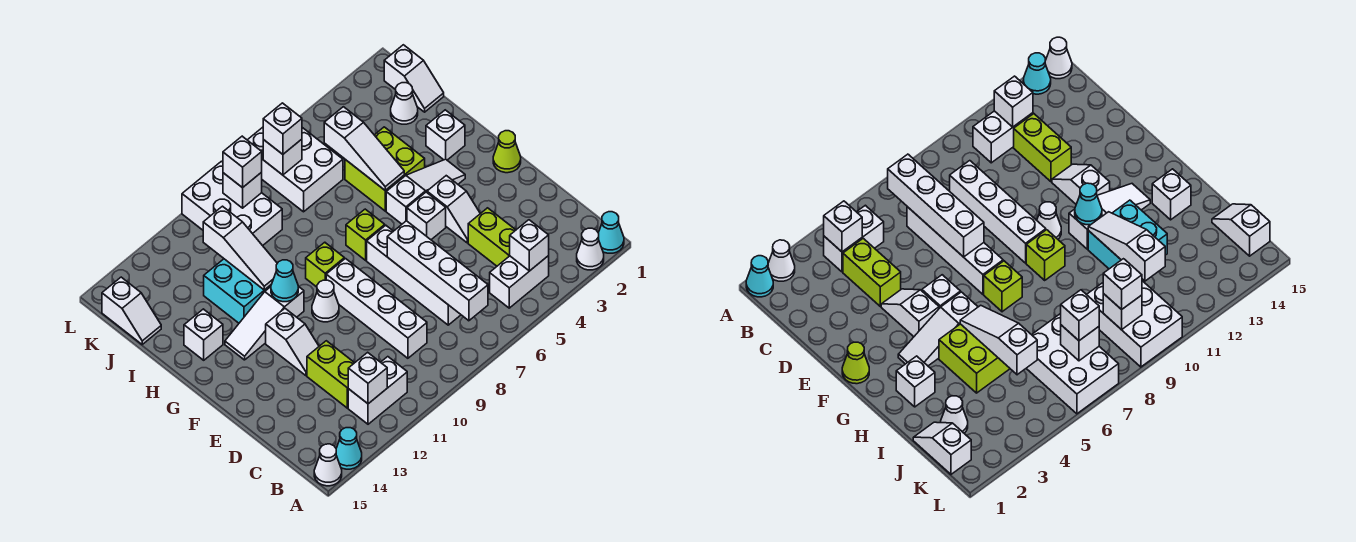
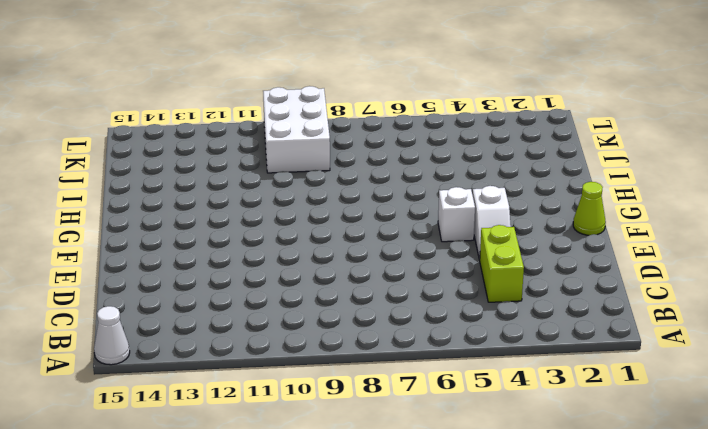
none -> cyan 1x1 cone [599,212,624,253]
none -> white 1x1 cone [577,228,604,270]
none -> cyan 1x1 cone [336,428,362,469]
none -> white 1x2 brick [490,256,549,308]

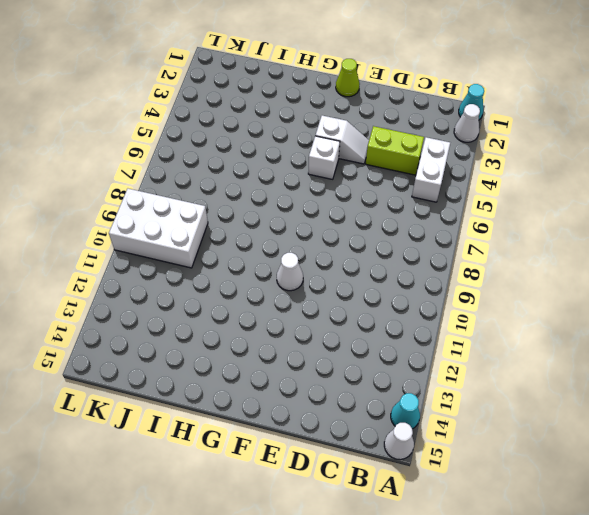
none -> white 1x2 brick [348,357,407,424]
none -> white 1x4 brick [367,225,461,325]
none -> white 1x4 brick [326,259,427,358]
none -> lime 1x2 brick [307,341,354,408]

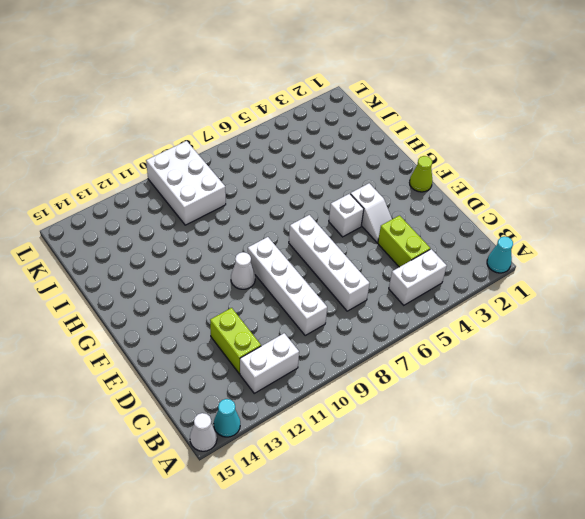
none -> white 1x1 cone [577,228,604,270]
none -> white 1x2 slope [266,309,319,376]
none -> white 1x3 slope [386,159,465,224]
none -> lime 1x1 brick [346,209,385,260]

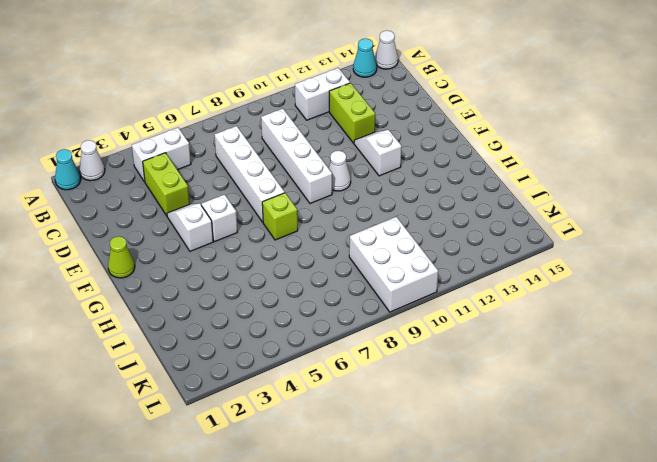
none -> white 1x3 slope [386,159,465,224]
none -> lime 1x1 brick [306,242,344,287]
none -> white 1x3 slope [225,286,304,360]
none -> white 1x1 brick [426,110,465,160]

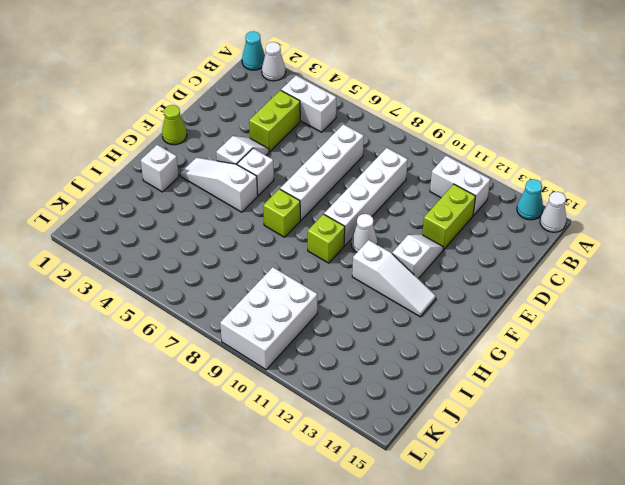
none -> lime 2x2 brick [345,127,425,211]
none -> cyan 2x2 brick [204,259,271,323]
none -> white 1x1 brick [184,309,223,360]
none -> white 1x2 slope [384,45,444,112]

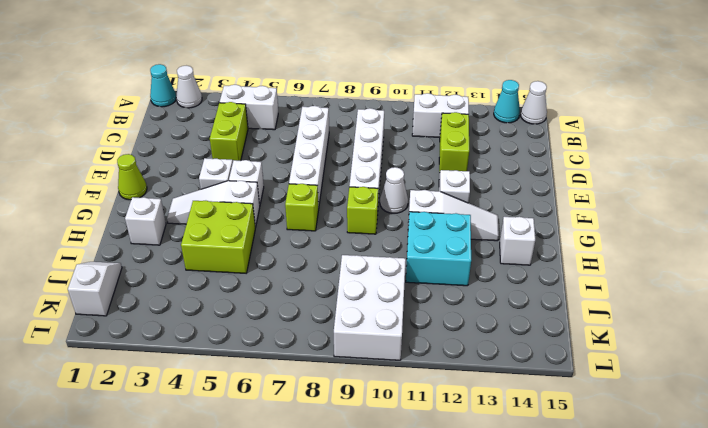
none -> white 1x1 cone [391,83,418,124]
none -> white 2x3 brick [248,127,343,212]
none -> white 1x2 slope [102,277,161,344]
none -> white 1x1 brick [510,220,549,271]

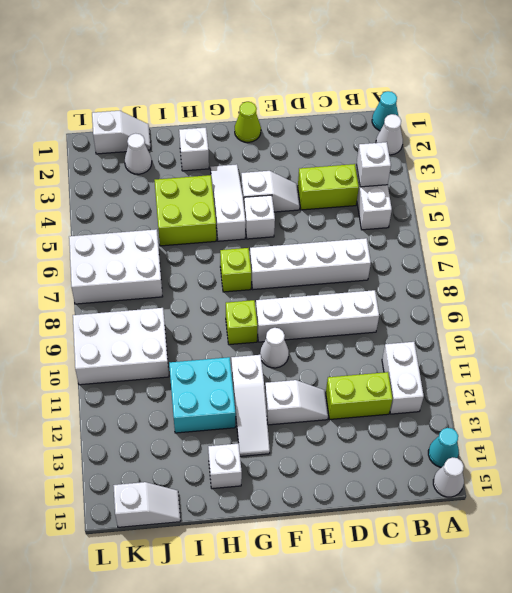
none -> white 1x4 brick [387,221,488,321]
none -> white 1x1 brick [348,352,387,404]
none -> cyan 1x1 cone [271,260,298,302]
none -> white 1x3 slope [324,107,404,190]

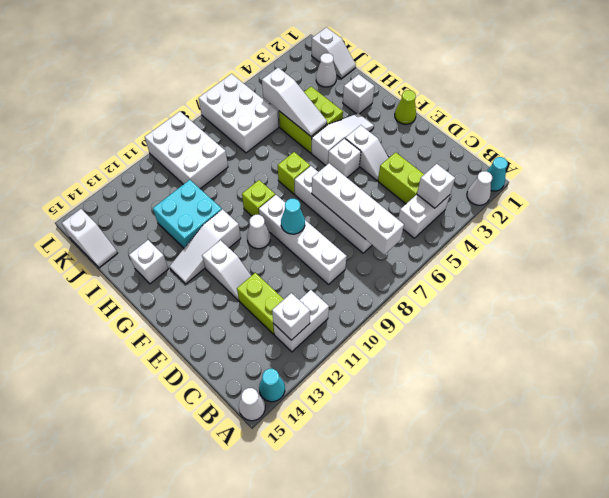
cyan 1x1 cone [281,199,305,234] -> cyan 1x1 cone moved to [271,260,298,302]
none -> white 1x3 slope [203,206,277,290]
none -> white 1x1 brick [263,139,302,175]
none -> white 1x1 brick [223,172,262,208]
none -> white 1x1 brick [263,103,302,154]

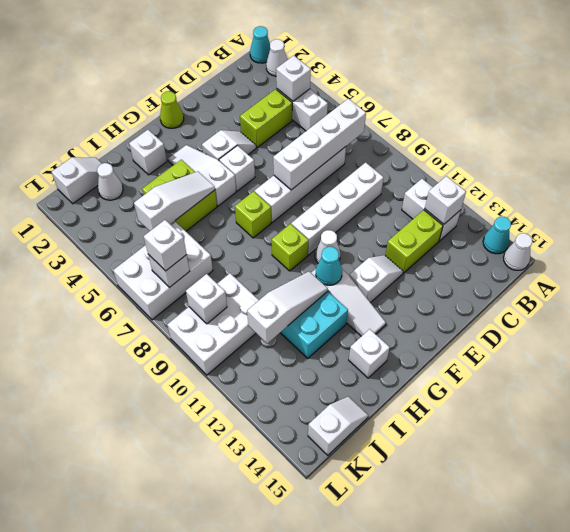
none -> white 1x1 brick [223,136,262,188]

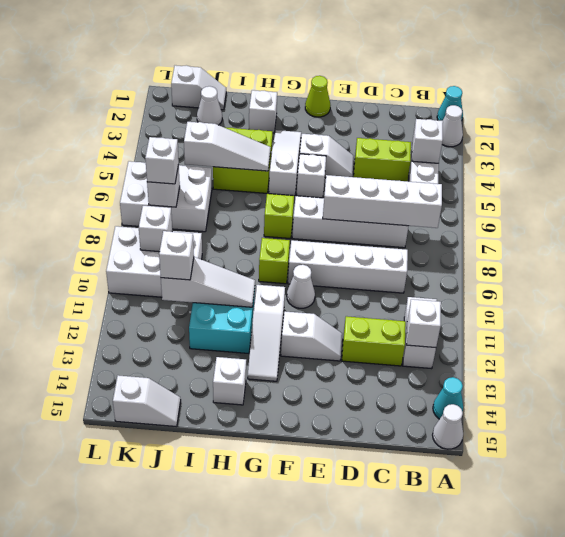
white 1x1 brick [159,231,194,280] -> white 1x1 brick moved to [223,136,262,188]
none -> cyan 1x1 cone [271,260,298,302]

